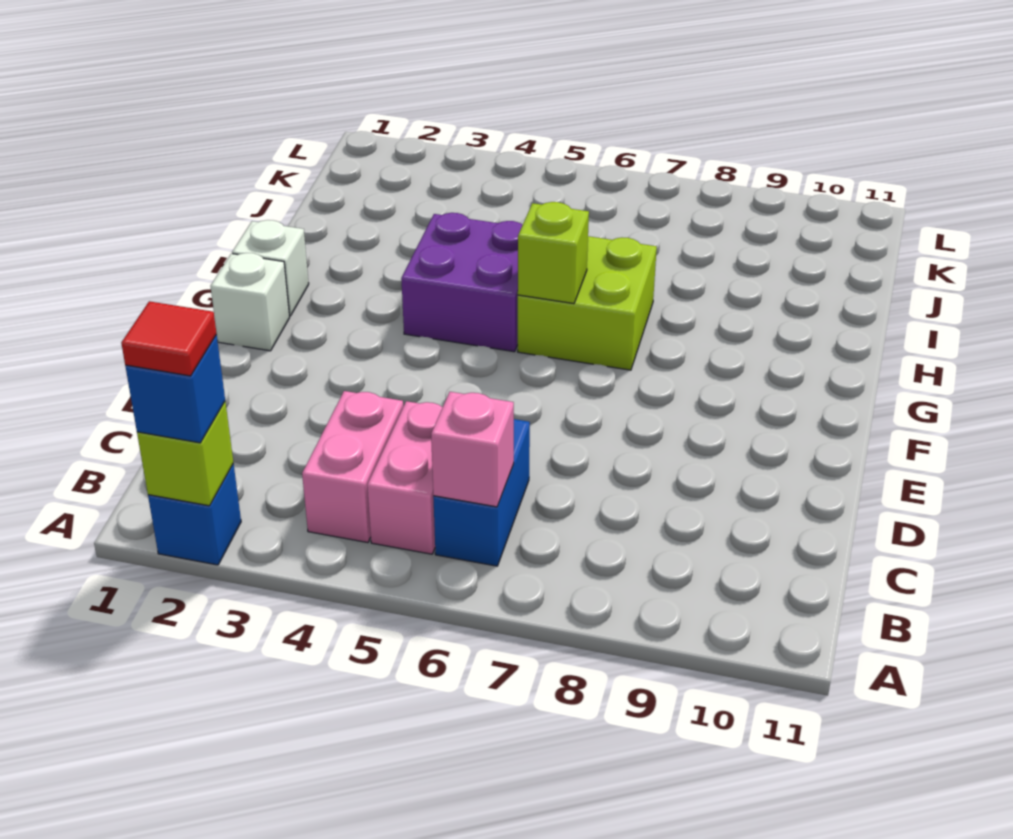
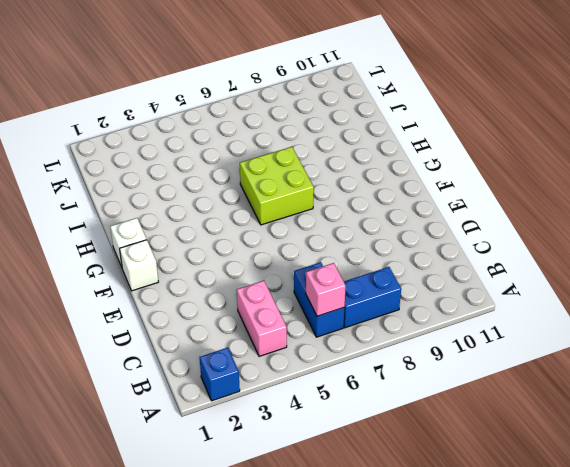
blue 1x2 brick [344,267,401,328] -> none
none -> pink 1x2 brick [367,401,443,554]
none -> purple 2x2 brick [401,213,522,352]
none -> lime 1x1 brick [137,402,233,506]

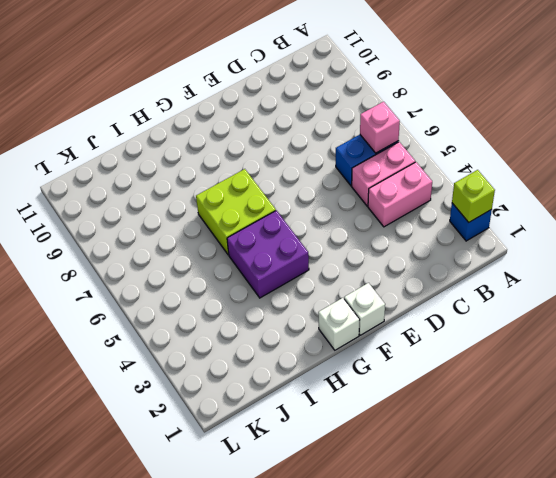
none -> lime 1x1 brick [518,202,589,304]
none -> blue 1x1 brick [125,335,225,443]
none -> red 1x1 tile [121,301,217,376]

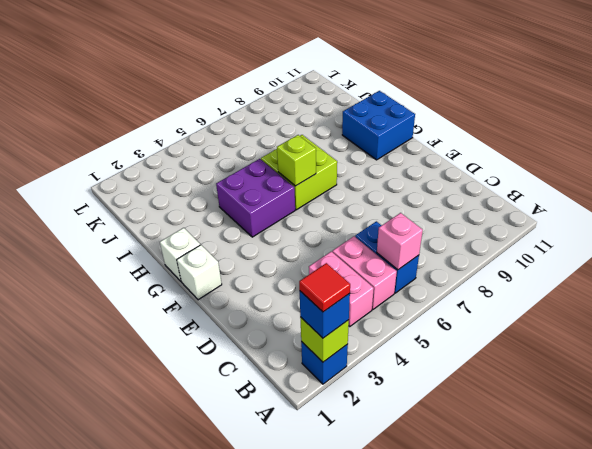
blue 2x2 brick [342,91,415,160] -> none

